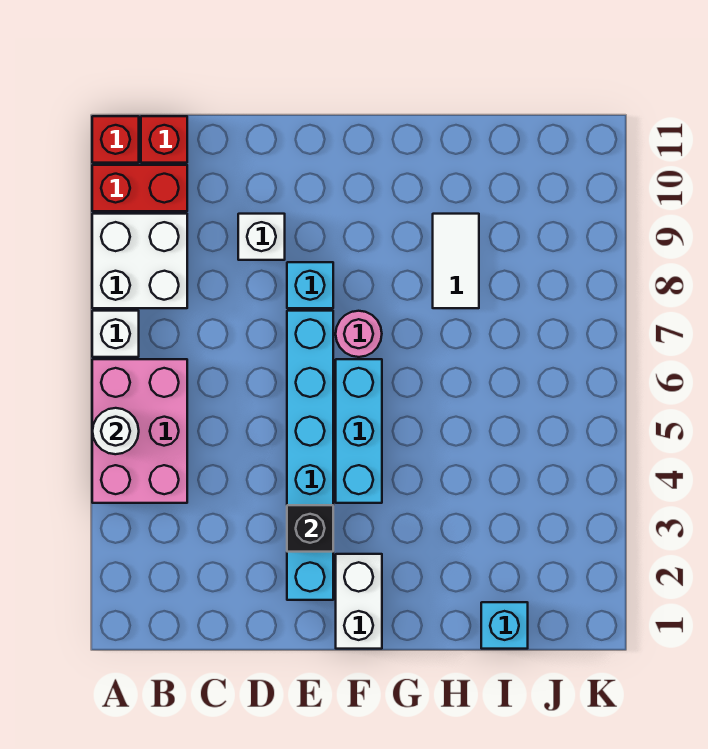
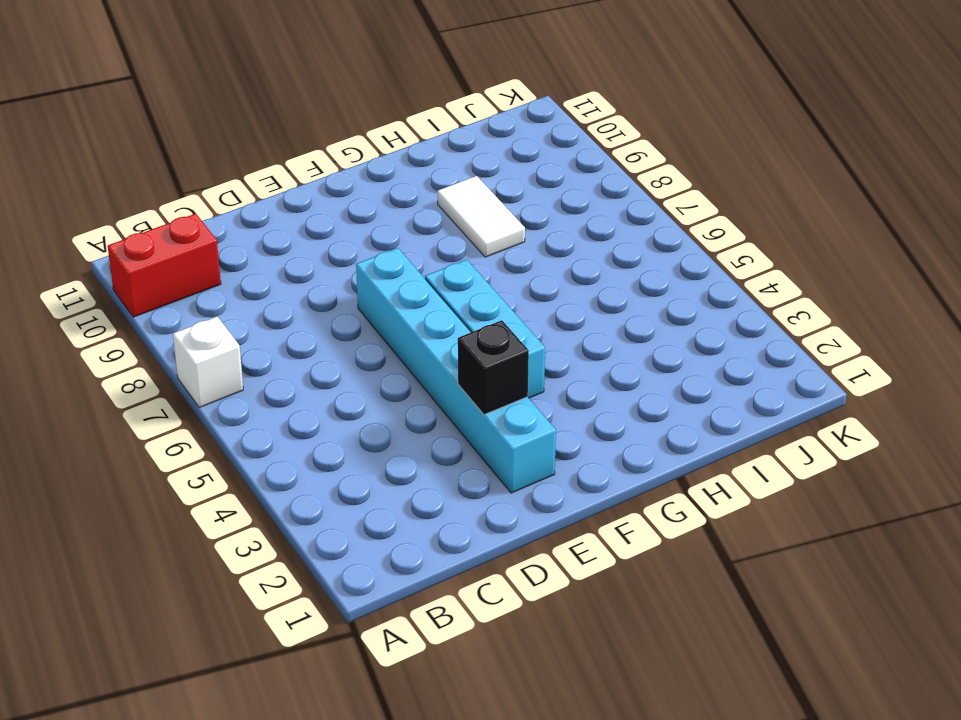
none -> pink 2x3 brick [92,359,187,503]
none -> white 2x2 brick [92,214,187,308]
none -> red 1x1 brick [92,116,139,163]

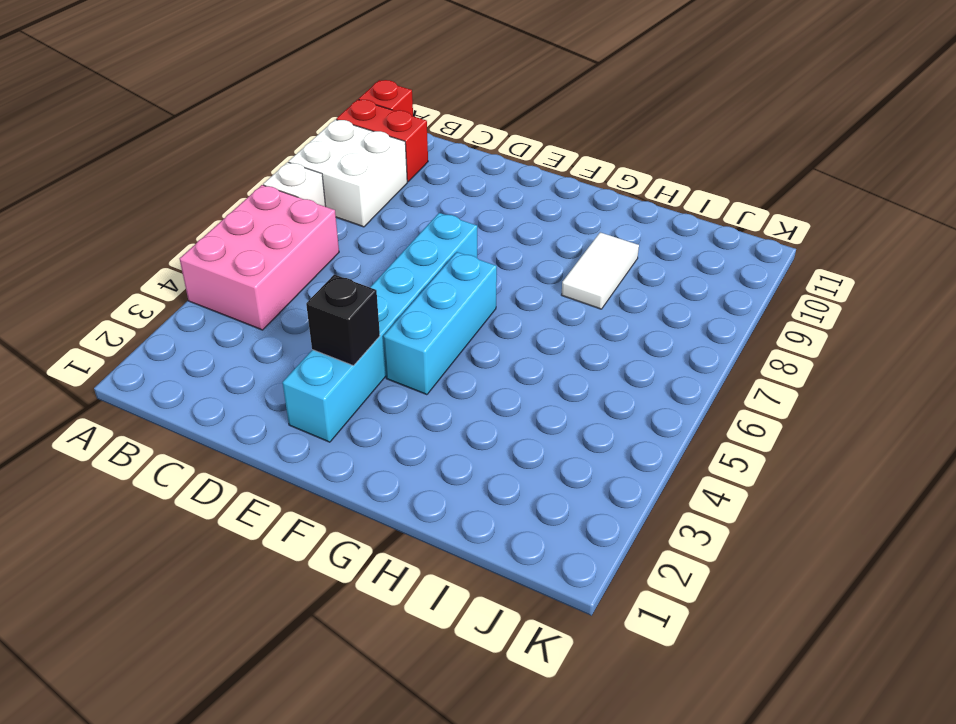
none -> red 1x1 brick [141,116,187,163]
none -> white 1x1 brick [238,214,285,260]
none -> cyan 1x1 brick [287,262,333,308]

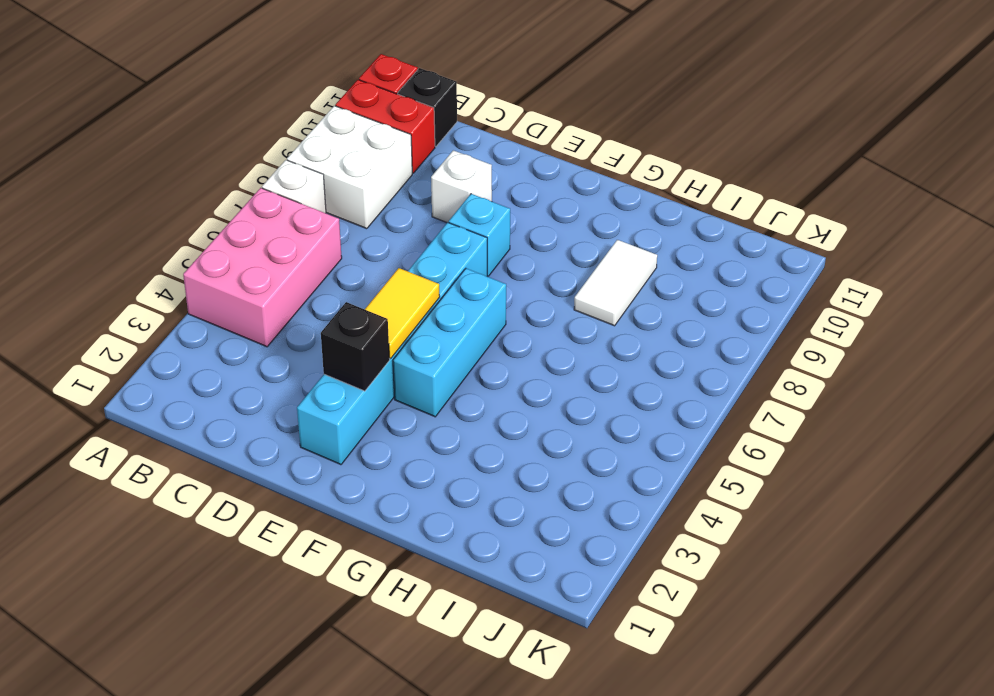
black 1x1 brick [398,68,457,146] -> red 1x1 brick [141,116,187,163]
yellow 1x2 tile [365,268,440,358] -> none
none -> white 1x2 brick [336,554,382,649]
none -> pink 1x1 round brick [336,311,382,357]
none -> cyan 1x1 brick [481,602,528,649]

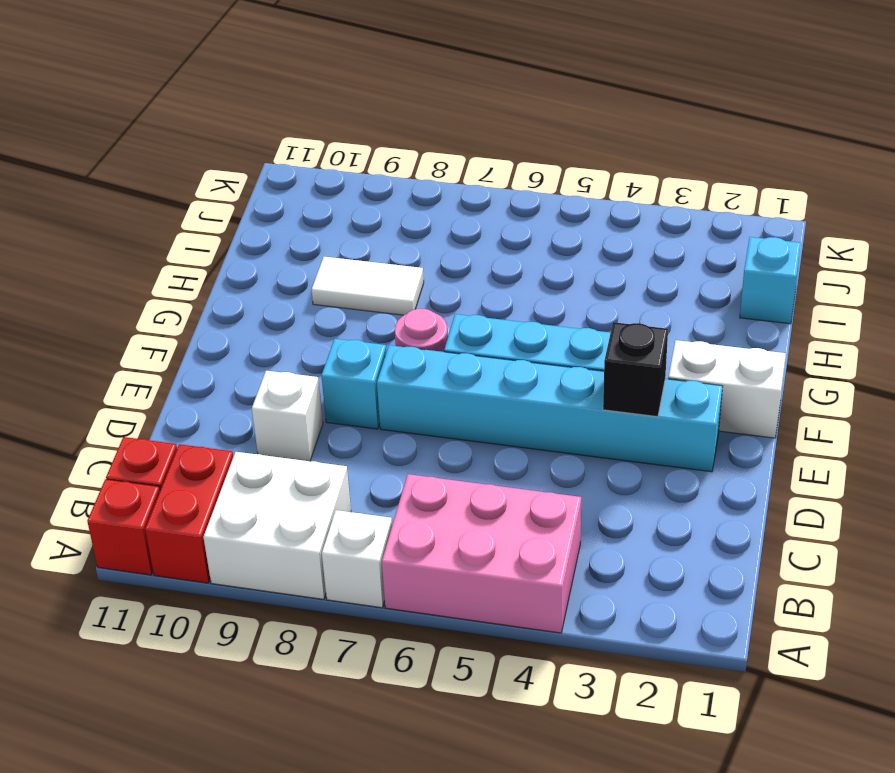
none -> white 1x1 round brick [92,408,139,454]

